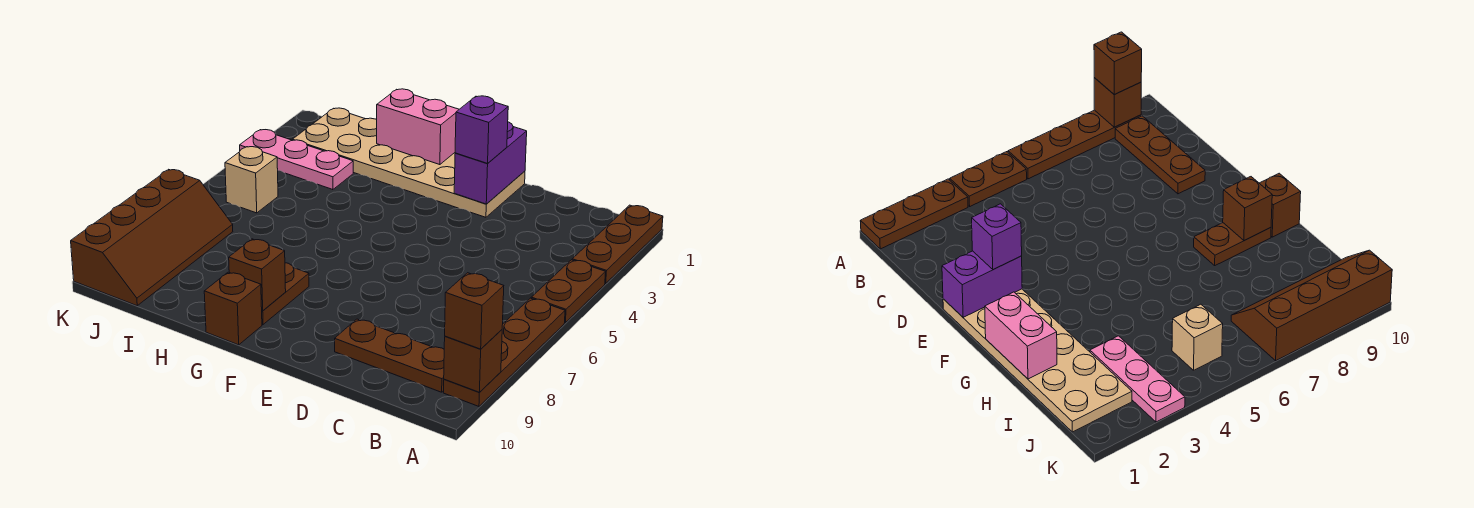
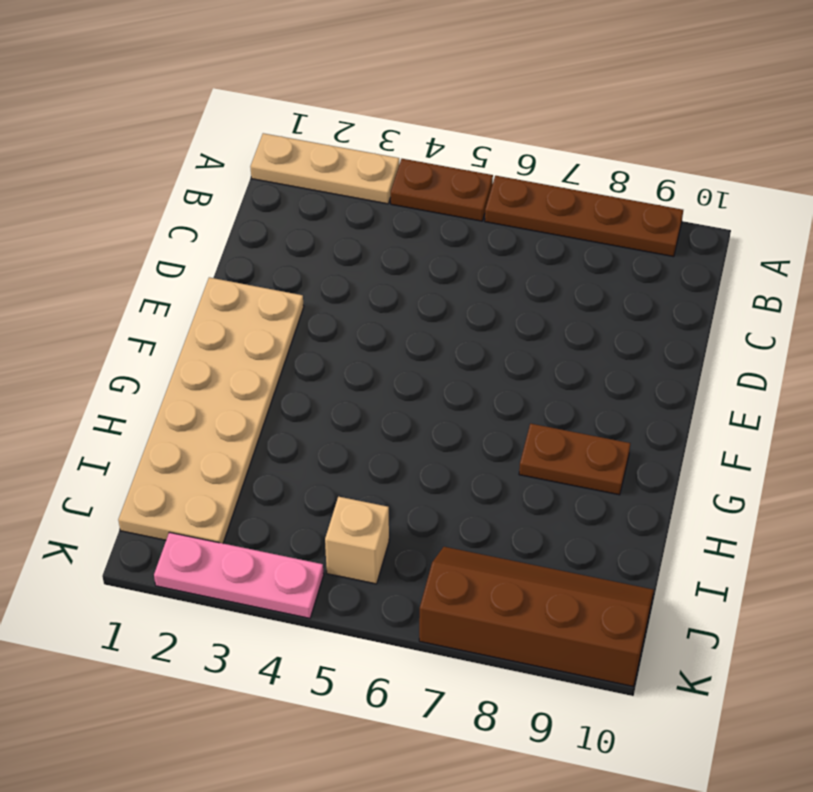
tan 1x3 plate [250,133,399,204] -> brown 1x3 plate [572,205,663,284]
pink 1x3 plate [154,532,324,618] -> pink 1x3 plate turned to [240,130,353,190]
none -> brown 1x3 plate [335,319,444,392]
none -> brown 1x1 brick [204,272,262,345]
none -> brown 1x1 brick [444,330,502,392]

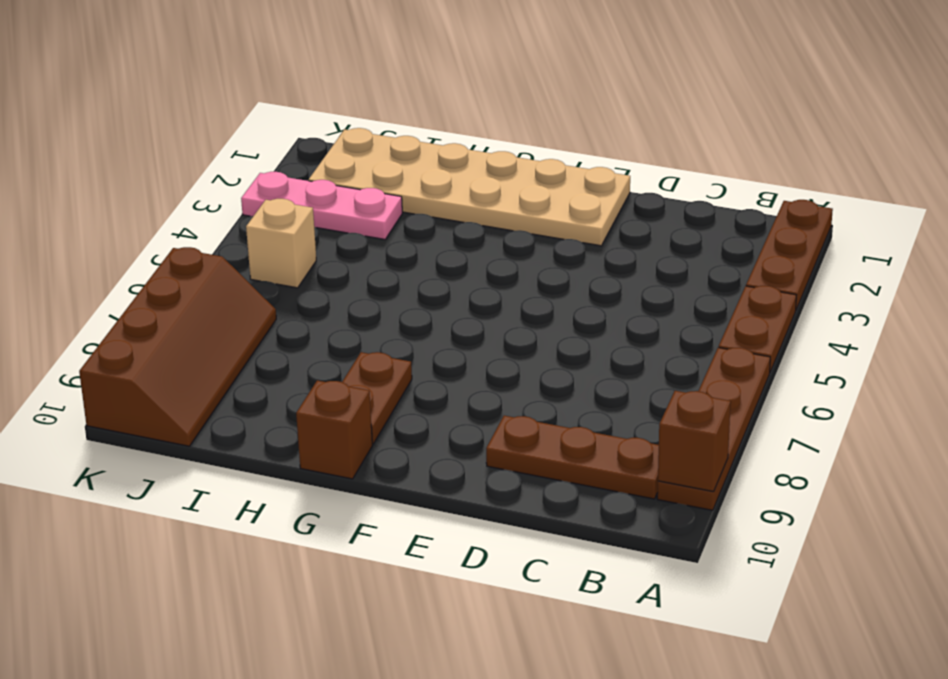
none -> purple 1x2 brick [454,122,527,204]
none -> pink 1x2 brick [377,89,459,165]
none -> brown 1x1 brick [229,239,286,311]

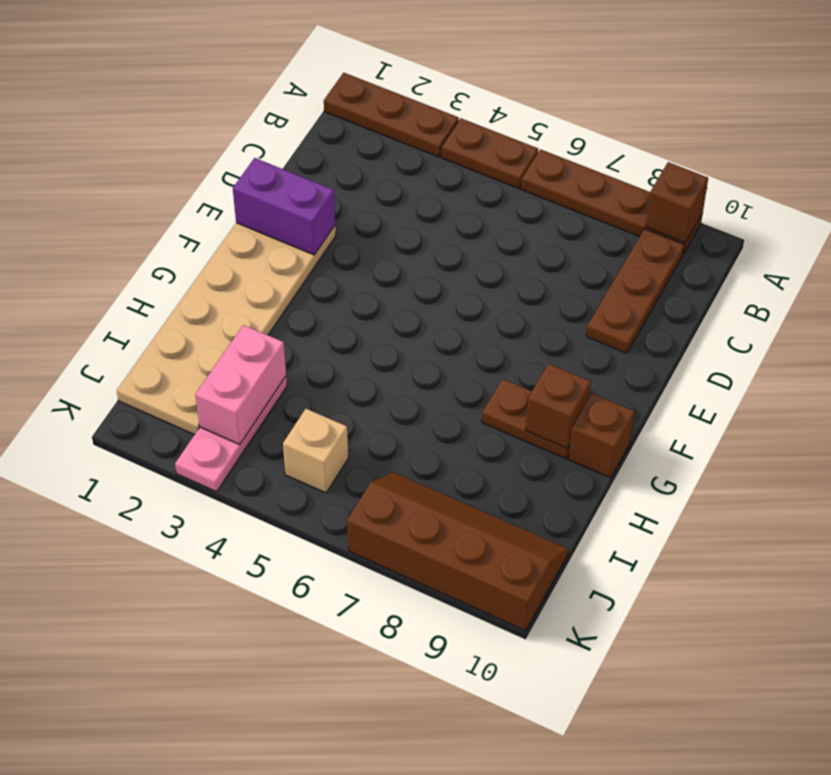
pink 1x2 brick [195,325,286,445] -> pink 1x2 brick moved to [377,89,459,165]
none -> brown 1x1 brick [445,273,504,349]
none -> purple 1x1 brick [455,96,508,163]

